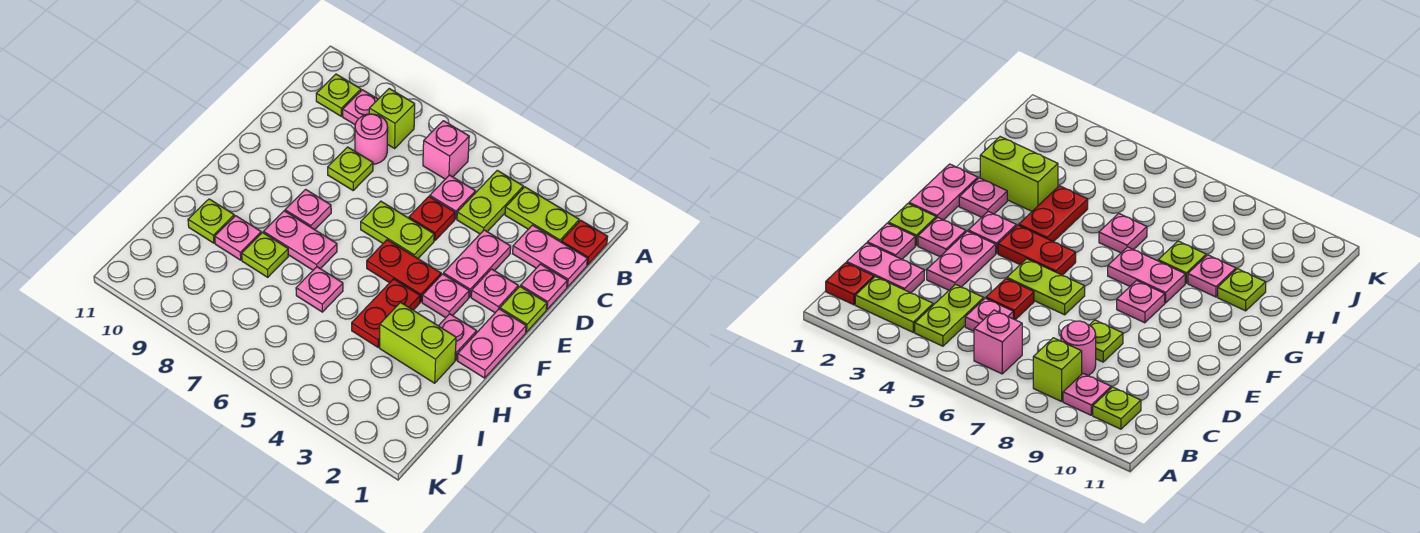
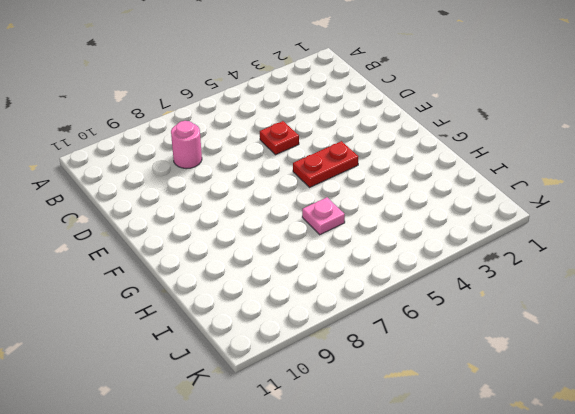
none -> red 1x1 plate [562,220,607,265]
none -> lime 1x2 plate [505,187,579,242]
none -> lime 1x2 plate [457,170,523,234]

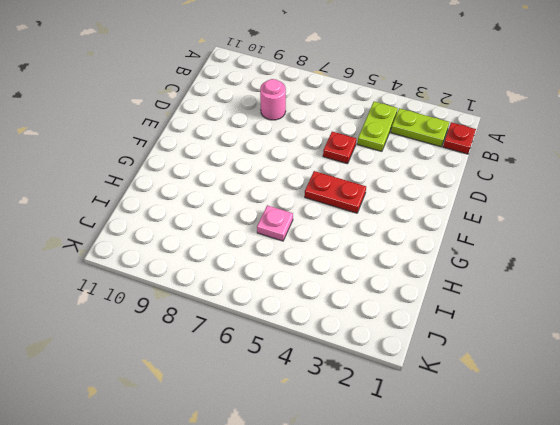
none -> pink 1x1 brick [423,121,469,179]
none -> lime 1x1 brick [369,89,415,148]
none -> pink 1x1 plate [343,90,378,125]

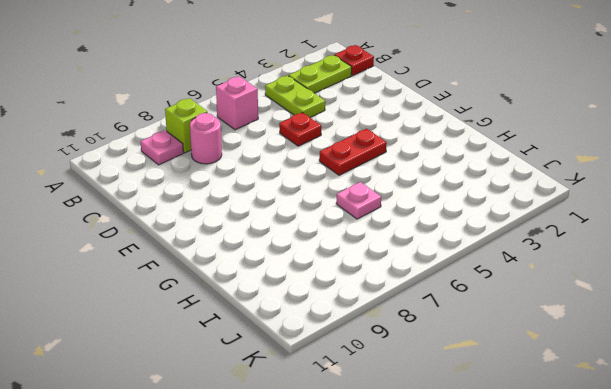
none -> lime 1x1 plate [316,74,361,116]
none -> pink 1x2 plate [513,225,588,287]
none -> pink 1x1 plate [430,175,475,219]

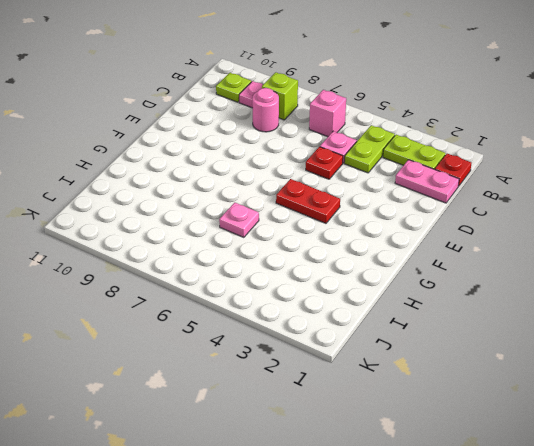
none -> pink 1x1 plate [521,264,567,309]
none -> pink 1x2 plate [444,230,511,297]
none -> lime 1x1 plate [328,147,373,190]

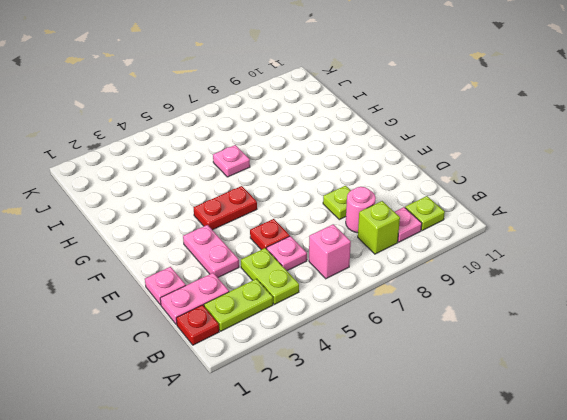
none -> lime 1x1 plate [500,287,547,332]
none -> pink 1x1 plate [471,269,518,313]
none -> lime 1x2 plate [361,201,434,258]

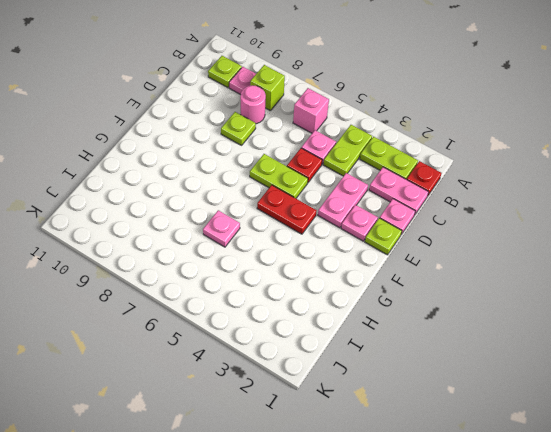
none -> pink 1x2 plate [457,309,526,378]
none -> pink 1x1 plate [422,274,469,318]
none -> pink 1x1 plate [285,189,331,230]

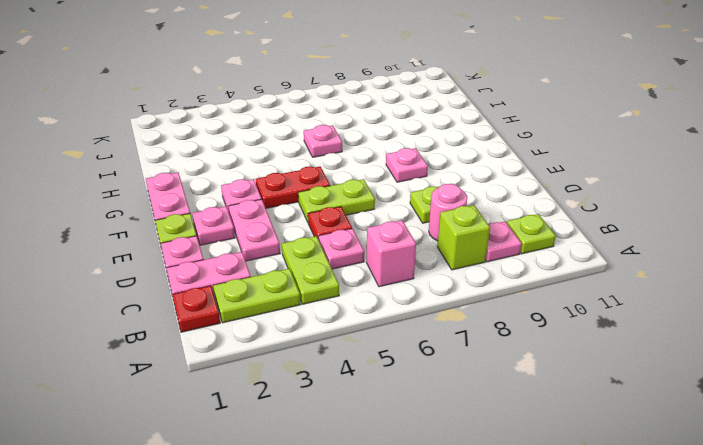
none -> pink 1x1 plate [439,314,477,360]
none -> red 1x2 plate [352,279,420,347]
none -> pink 1x2 plate [264,211,337,270]

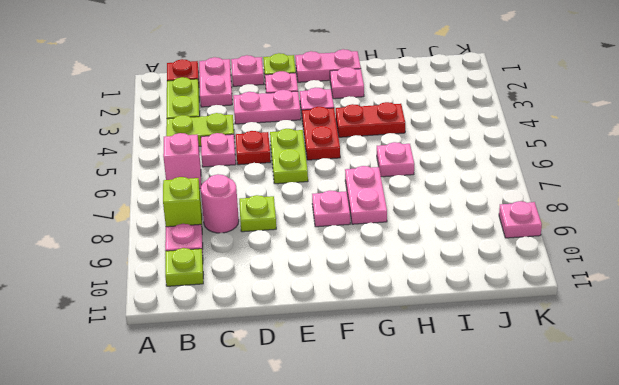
pink 1x1 plate [499,201,542,238] -> pink 1x1 plate moved to [215,216,261,260]
none -> lime 1x2 brick [379,303,456,383]
none -> lime 1x1 plate [242,233,288,277]
none -> lime 1x1 plate [188,199,234,243]

